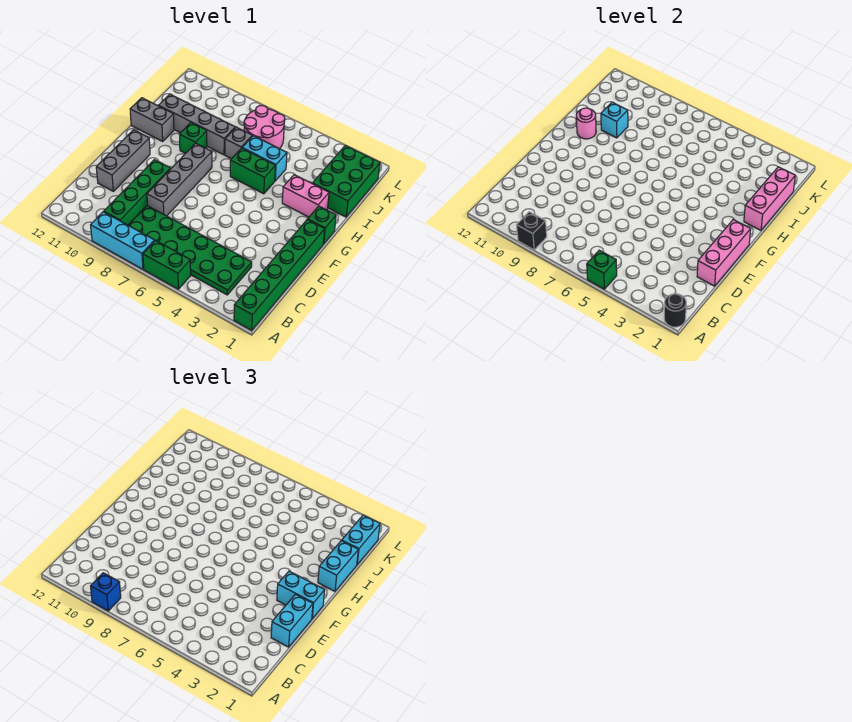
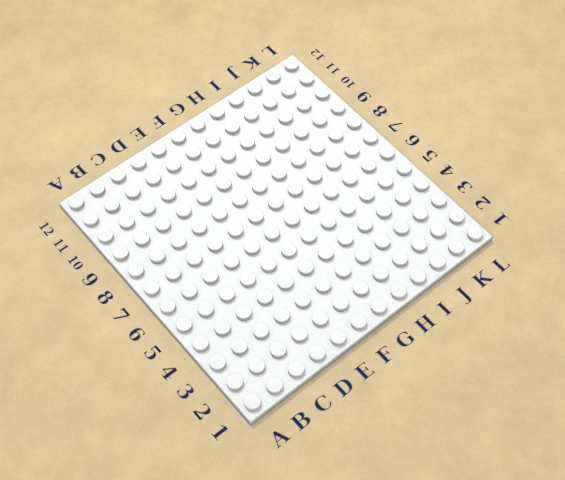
none -> green 1x6 brick [234,219,325,330]
none -> green 1x2 brick [143,241,191,289]
none -> cyan 1x3 brick [91,212,155,269]

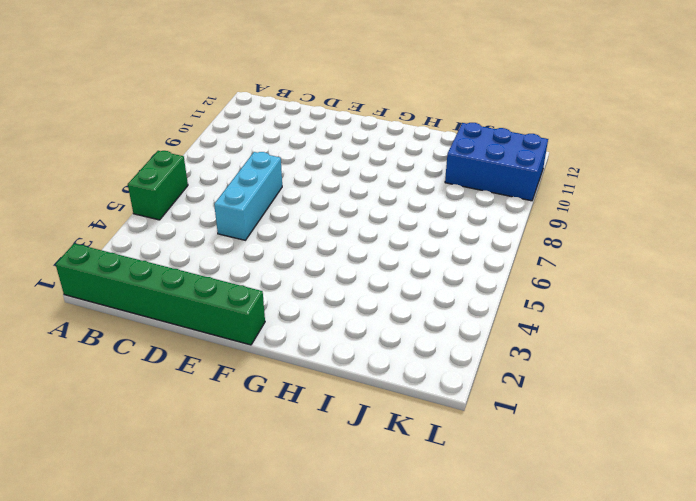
cyan 1x3 brick [214,152,282,240] -> cyan 1x3 brick moved to [91,212,155,269]
blue 2x3 brick [445,123,548,201] -> none
none -> green 2x6 plate [128,206,252,295]
none -> green 1x4 brick [104,160,171,225]
none -> grey 1x4 brick [147,143,212,216]

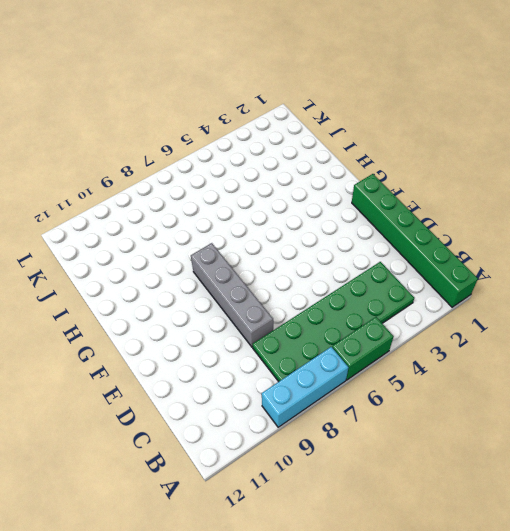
none -> green 1x4 brick [104,160,171,225]
none -> grey 1x3 brick [96,130,150,191]
none -> green 1x1 brick [308,206,336,244]

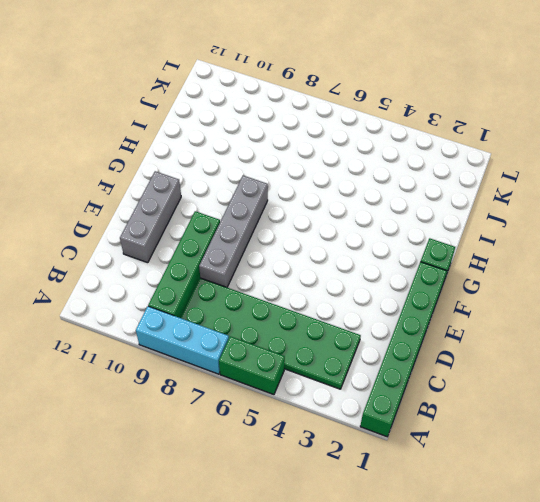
none -> pink 1x2 brick [282,175,329,217]
none -> green 1x2 brick [230,148,276,194]
none -> green 1x1 brick [179,123,207,154]

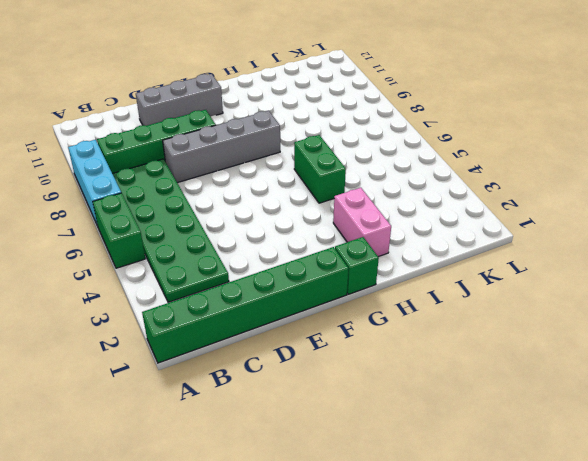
none -> green 1x1 brick [179,123,207,154]
none -> grey 1x2 brick [130,98,174,141]
none -> green 2x3 brick [312,146,380,217]

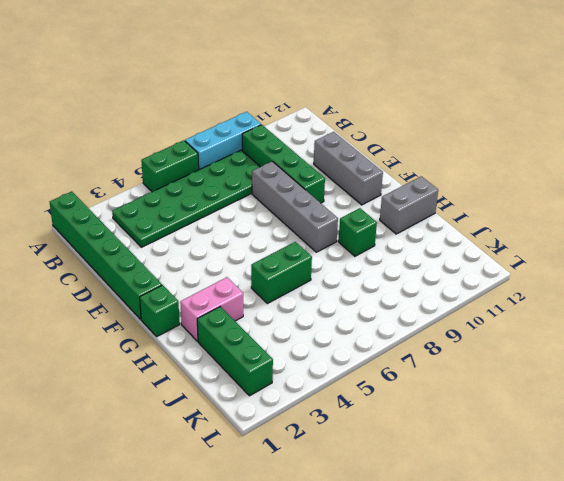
green 1x3 brick [197,307,273,396] -> green 2x3 brick [312,146,380,217]
none -> cyan 1x2 brick [242,136,287,181]
none -> grey 1x1 brick [225,127,252,159]
none -> grey 1x4 brick [158,94,235,155]

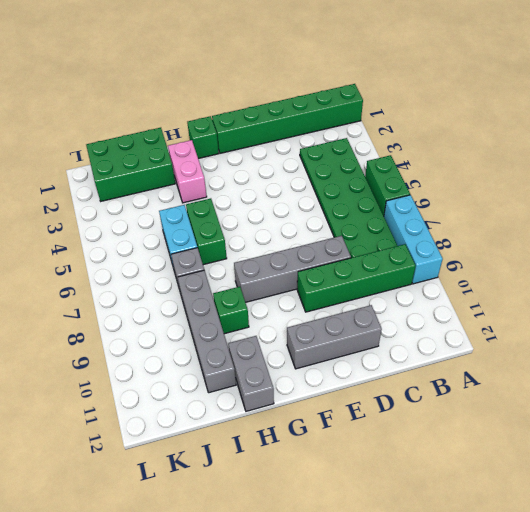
none -> pink 2x2 round brick [244,106,285,149]
none -> black 1x1 round brick [664,294,686,327]
none -> green 1x1 brick [587,250,617,289]

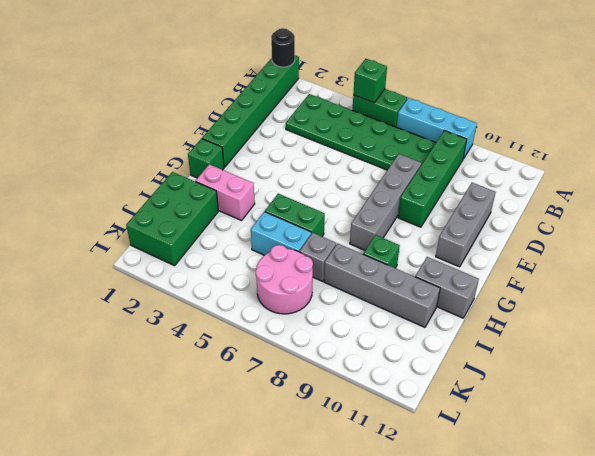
none -> black 1x1 brick [517,212,547,250]
none -> pink 1x3 brick [697,220,751,286]
none -> pink 1x3 brick [744,167,795,230]

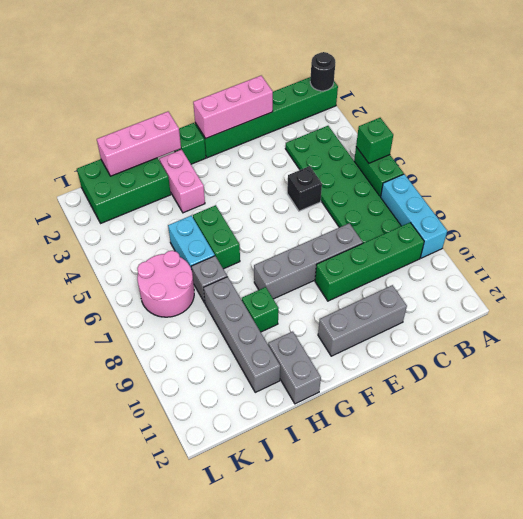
black 1x1 brick [287,166,322,211] -> black 1x1 brick moved to [517,212,547,250]
none -> pink 1x1 round brick [576,108,596,139]
none -> cyan 1x1 brick [601,102,628,138]
none -> blue 1x1 brick [91,573,121,611]

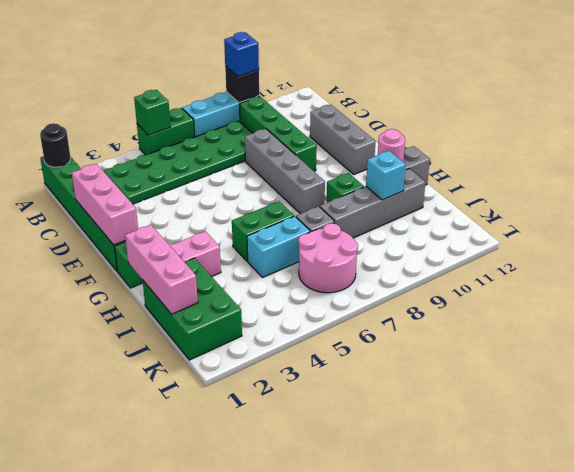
none -> cyan 1x2 brick [271,594,313,647]
none -> cyan 1x2 brick [277,571,325,619]
none -> cyan 1x2 brick [318,541,358,591]

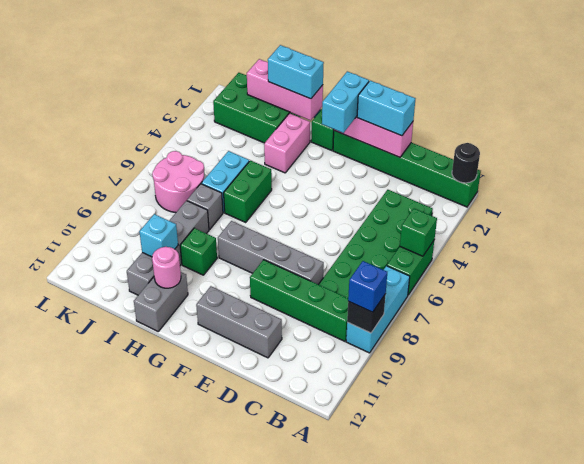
none -> cyan 1x2 brick [342,515,380,565]

